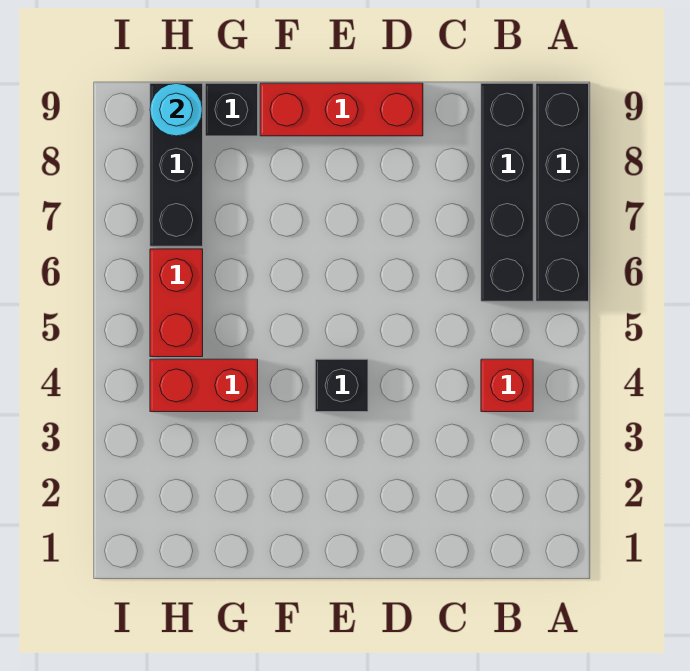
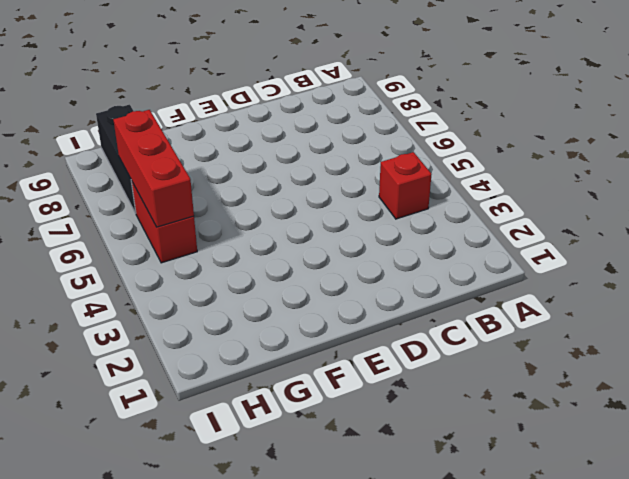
red 1x3 brick [113,110,194,227] -> red 1x3 brick turned to [260,83,423,136]
none -> black 1x4 brick [536,83,589,301]
none -> black 1x4 brick [481,83,533,301]

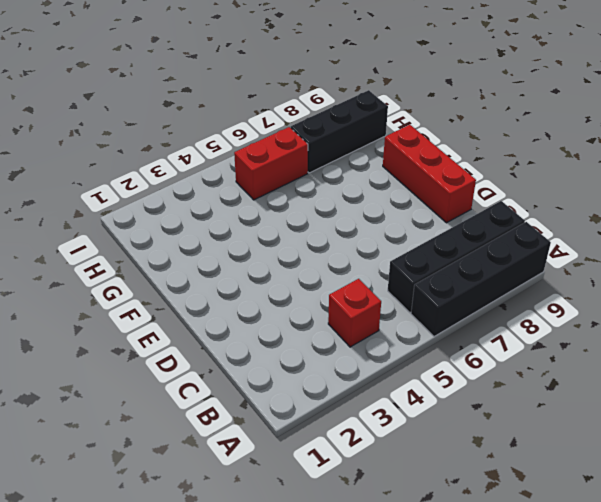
none -> black 1x1 brick [315,359,368,412]
none -> red 1x2 brick [150,359,258,412]

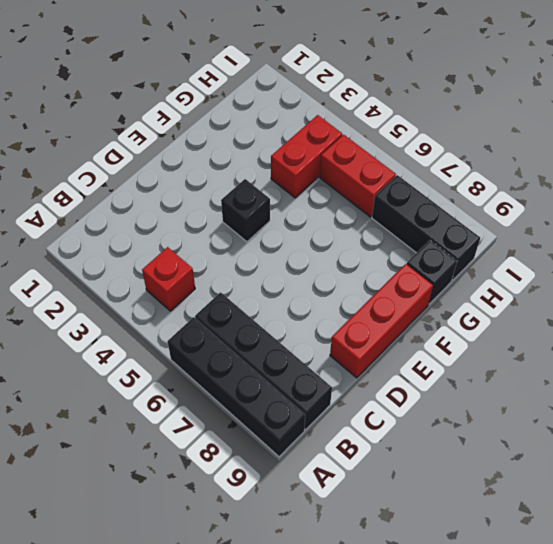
none -> cyan 1x1 round brick [150,83,203,136]

